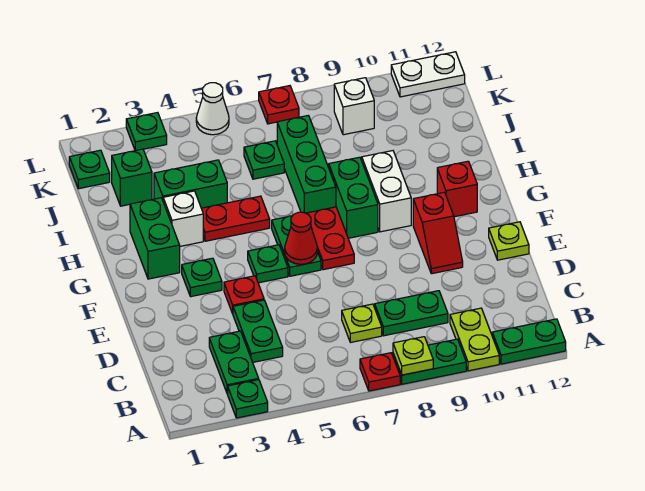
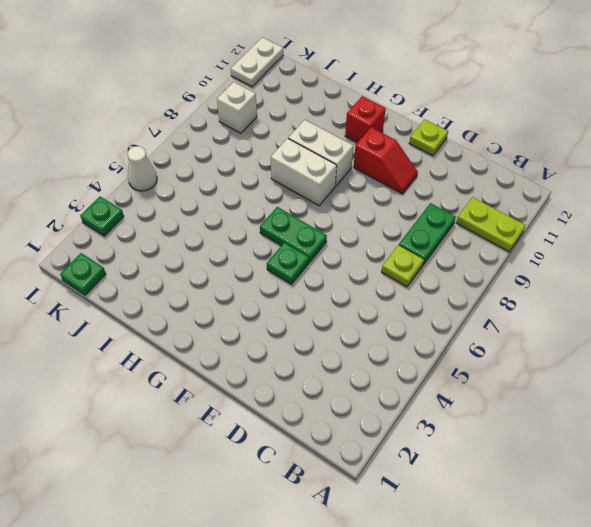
white 1x2 brick [271,138,337,206] -> green 1x2 brick [329,157,378,238]
none -> green 1x1 plate [228,380,268,418]
none -> red 1x1 plate [360,353,400,391]
none -> green 1x2 plate [393,339,466,384]
none -> green 1x2 plate [492,319,566,364]

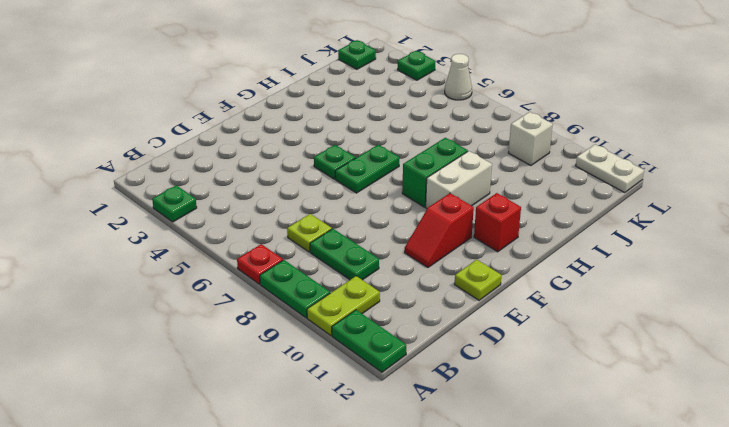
none -> green 1x2 plate [209,331,259,394]
none -> green 1x2 plate [233,300,283,362]
none -> red 1x1 plate [224,276,264,314]
none -> green 1x1 plate [182,258,222,297]

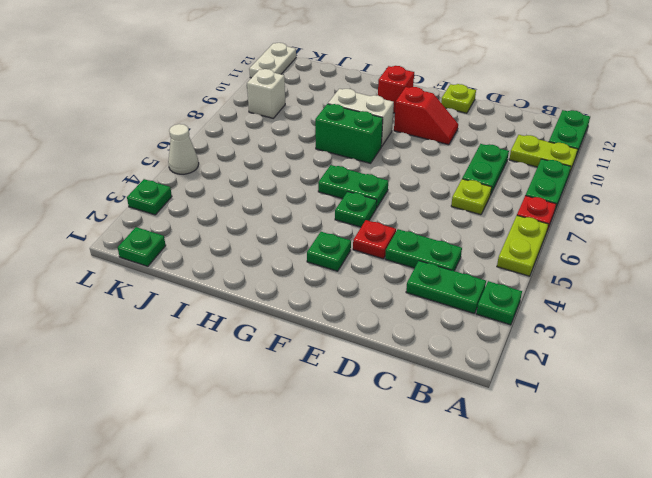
lime 1x2 plate [497,216,548,276] -> none
none -> red 1x2 plate [306,207,354,270]
none -> green 1x2 brick [130,198,180,279]
none -> white 1x1 brick [163,191,203,246]
none -> red 1x2 plate [201,196,270,241]

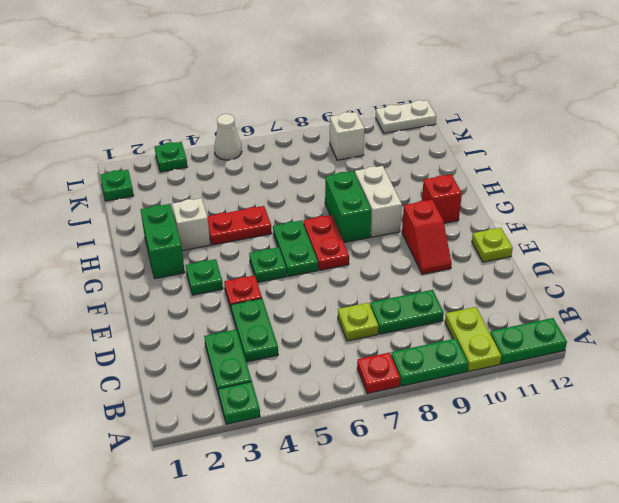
none -> green 1x3 brick [277,115,336,213]
none -> green 1x2 brick [154,160,227,208]
none -> green 1x1 brick [112,149,152,206]
none -> green 1x1 plate [244,141,284,179]

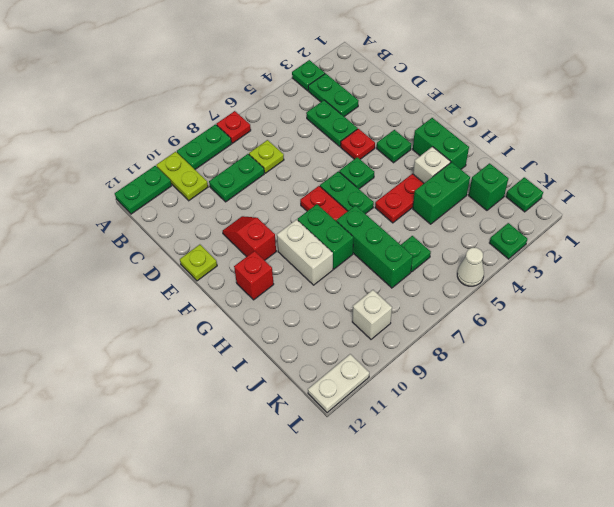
none -> red 1x1 plate [259,86,299,124]
none -> lime 1x1 plate [393,337,433,375]
none -> red 1x1 cone [285,212,317,264]

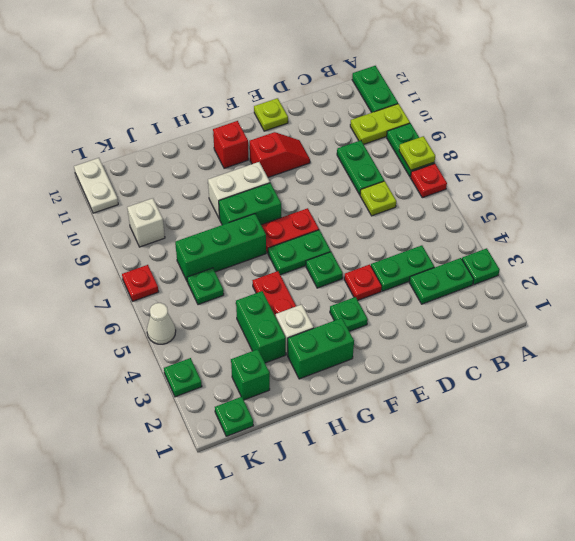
none -> red 1x1 cone [285,212,317,264]

